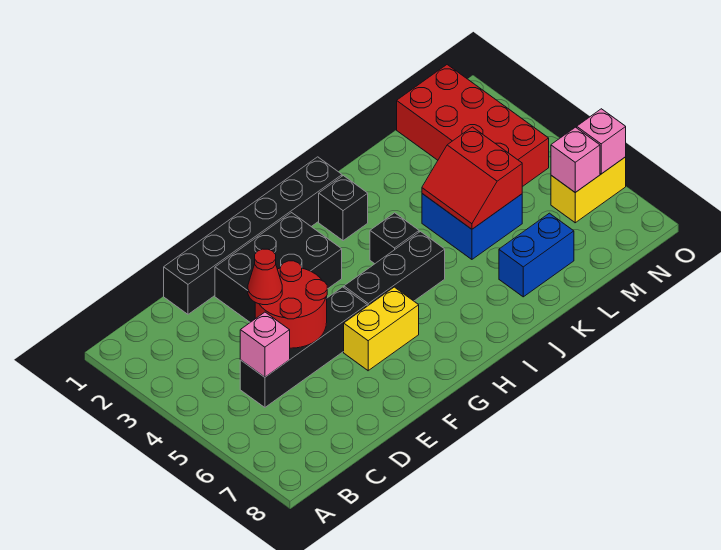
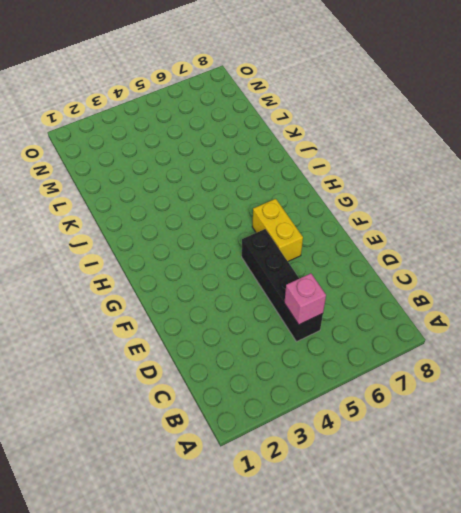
none -> black 1x6 brick [164,157,342,314]
none -> black 2x3 brick [215,213,342,322]
none -> black 1x3 brick [344,232,445,306]

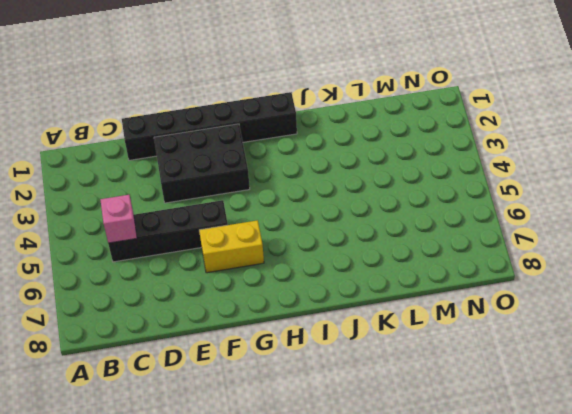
none -> black 1x3 brick [344,232,445,306]
none -> black 1x1 brick [319,176,368,241]
none -> black 1x1 brick [370,213,419,264]

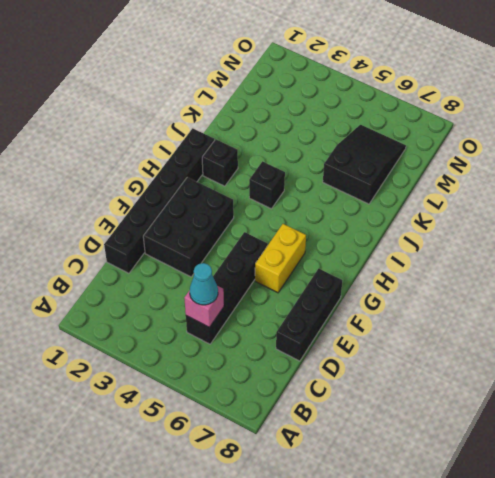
cyan 1x1 cone [190,263,218,305] -> none
black 1x3 brick [276,269,342,361] -> black 1x3 brick moved to [344,232,445,306]
black 2x3 slope [323,125,406,204] -> blue 1x2 brick [499,213,574,297]
none -> blue 2x2 brick [422,194,522,259]
none -> red 2x4 brick [397,65,549,187]
none -> yellow 1x2 brick [551,157,626,223]

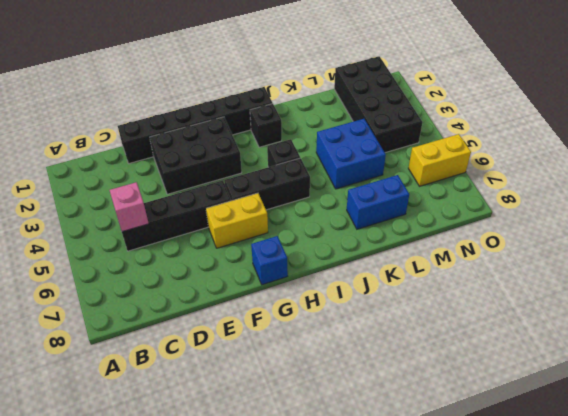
blue 1x1 brick [251,236,288,285] -> none
black 2x4 brick [334,56,422,153] -> red 2x4 brick [397,65,549,187]
none -> red 2x2 round brick [255,261,327,348]
none -> red 2x2 slope [422,127,522,229]
none -> pink 1x1 brick [551,127,600,192]

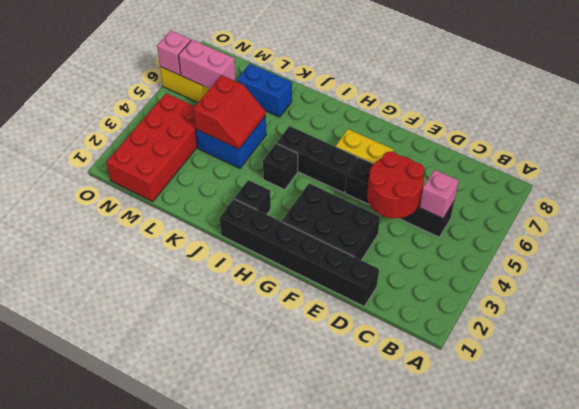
pink 1x2 brick [178,40,235,89] -> pink 1x1 brick [551,127,600,192]
none -> red 1x1 cone [248,249,282,305]

